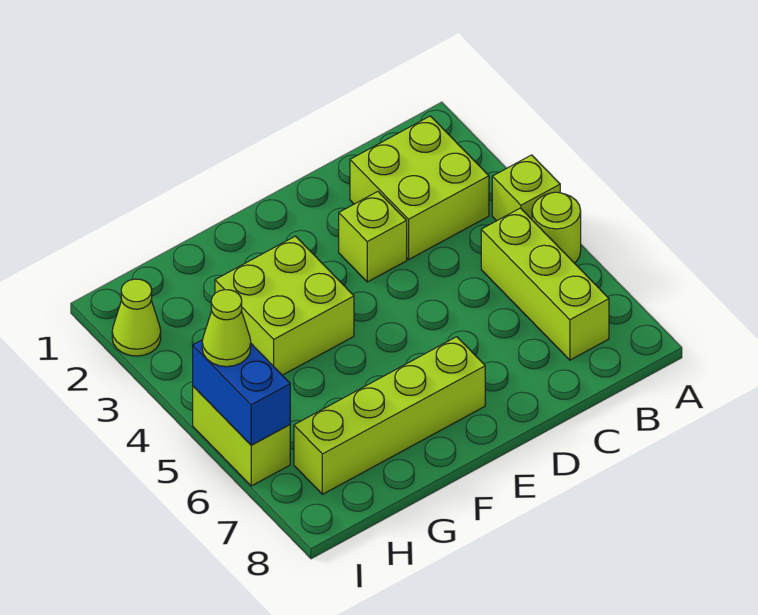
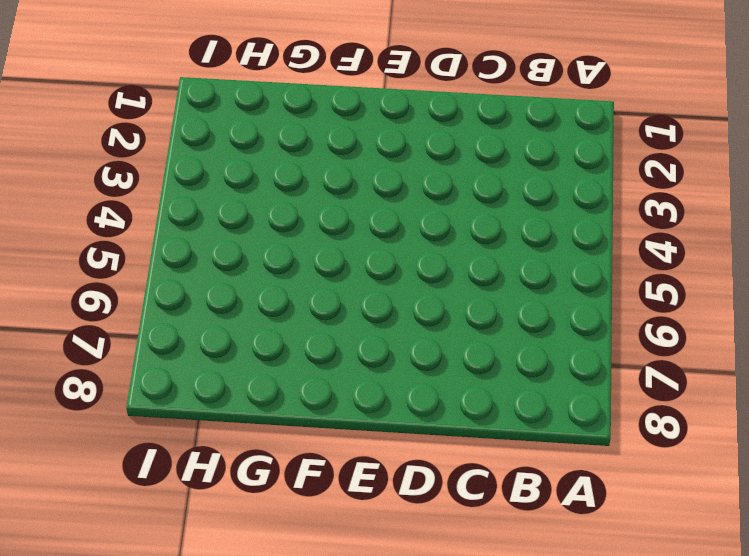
none -> lime 1x1 brick [492,155,560,221]
none -> lime 1x1 round brick [532,192,581,263]

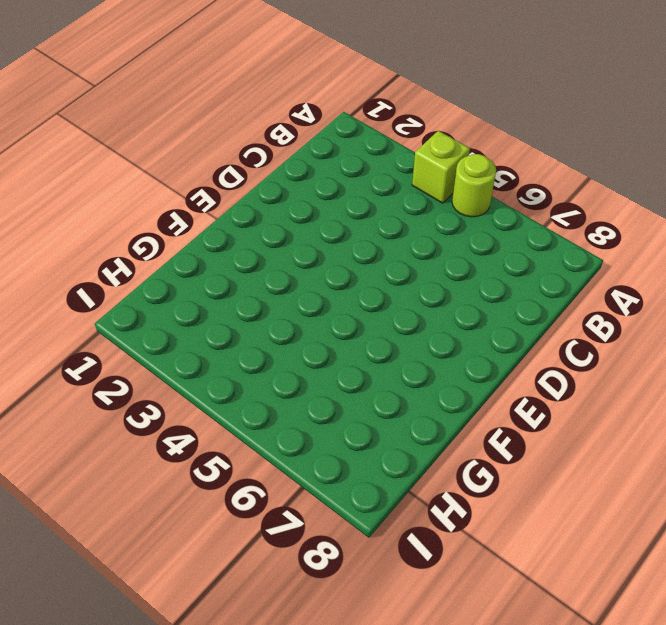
none -> lime 2x2 brick [350,116,489,259]
none -> lime 1x3 brick [481,208,609,360]

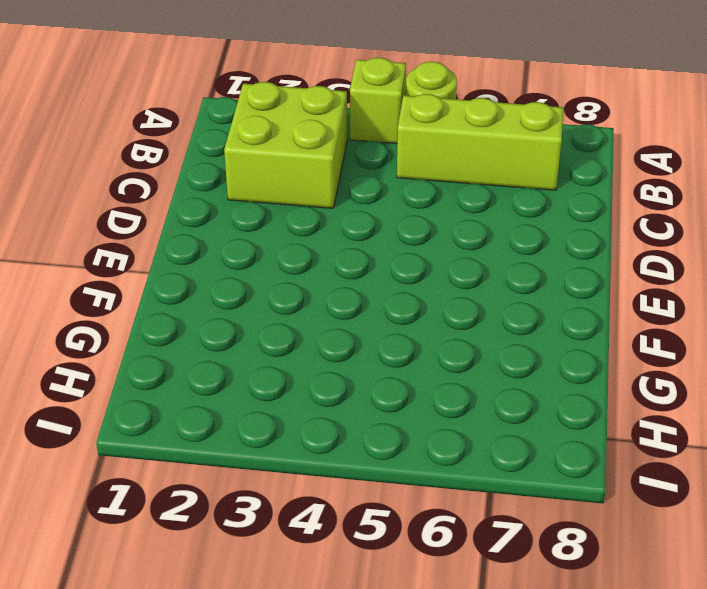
none -> lime 1x1 brick [339,192,407,282]
none -> lime 1x4 brick [294,337,485,494]

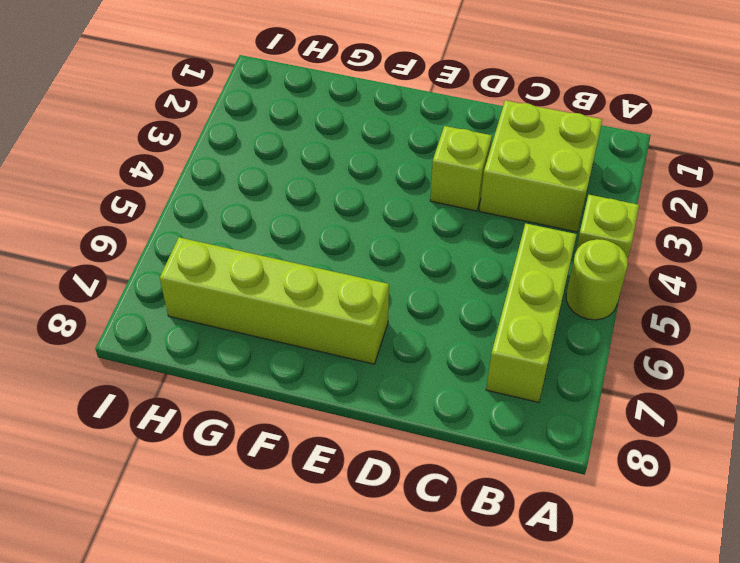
none -> lime 2x2 brick [215,236,354,375]
none -> lime 1x1 cone [112,279,161,356]

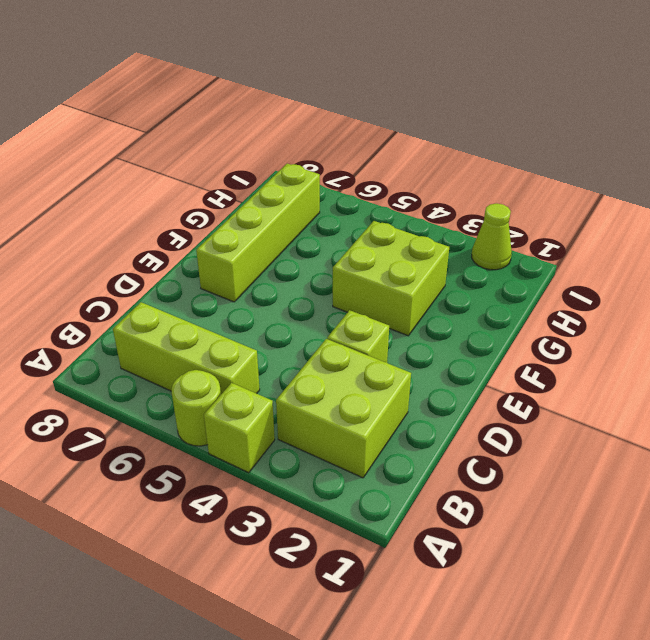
none -> lime 1x2 brick [193,386,290,486]
none -> blue 1x2 brick [193,340,290,445]

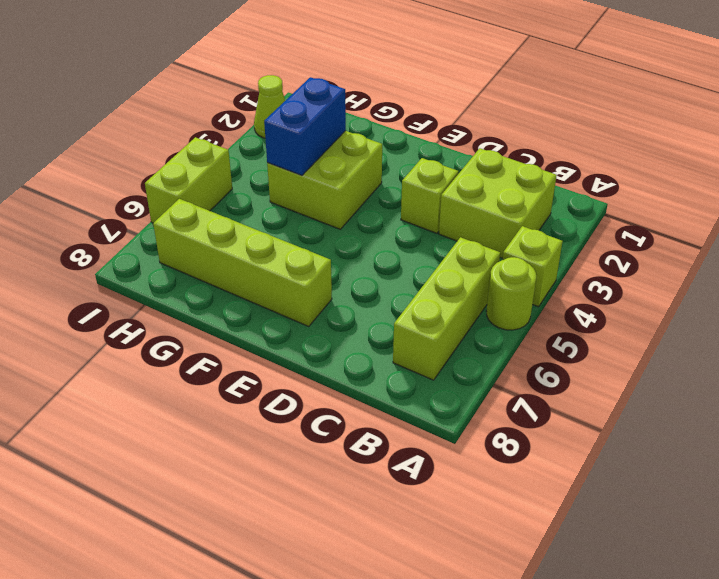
blue 1x2 brick [264,77,346,175] -> blue 1x2 brick moved to [193,340,290,445]
none -> lime 1x1 cone [202,290,251,367]

